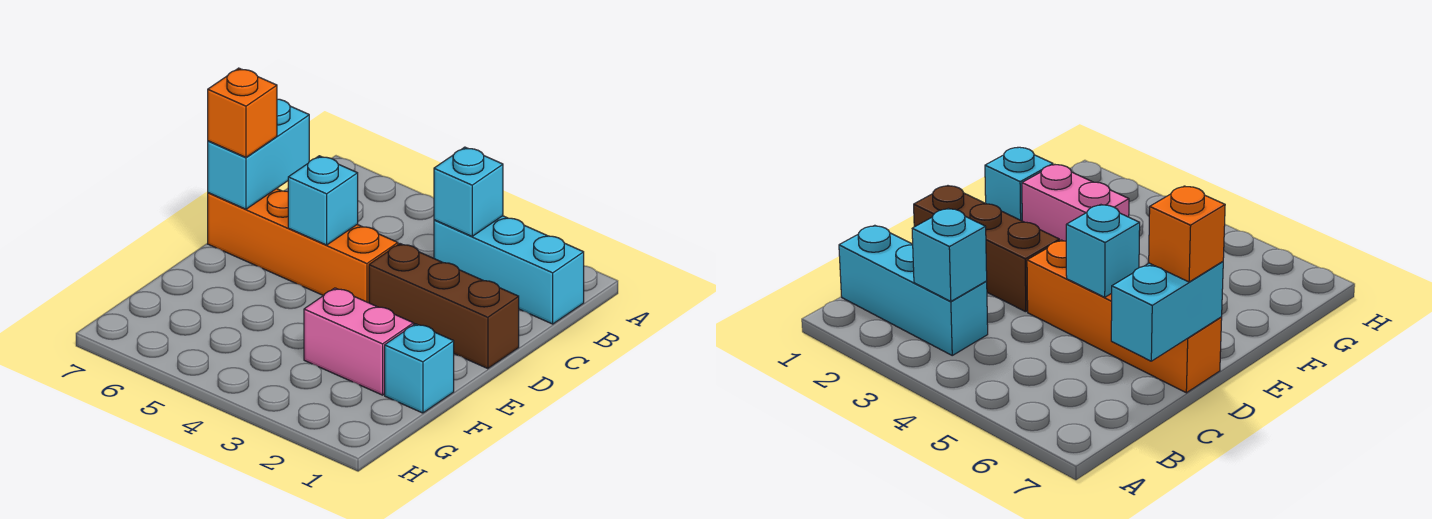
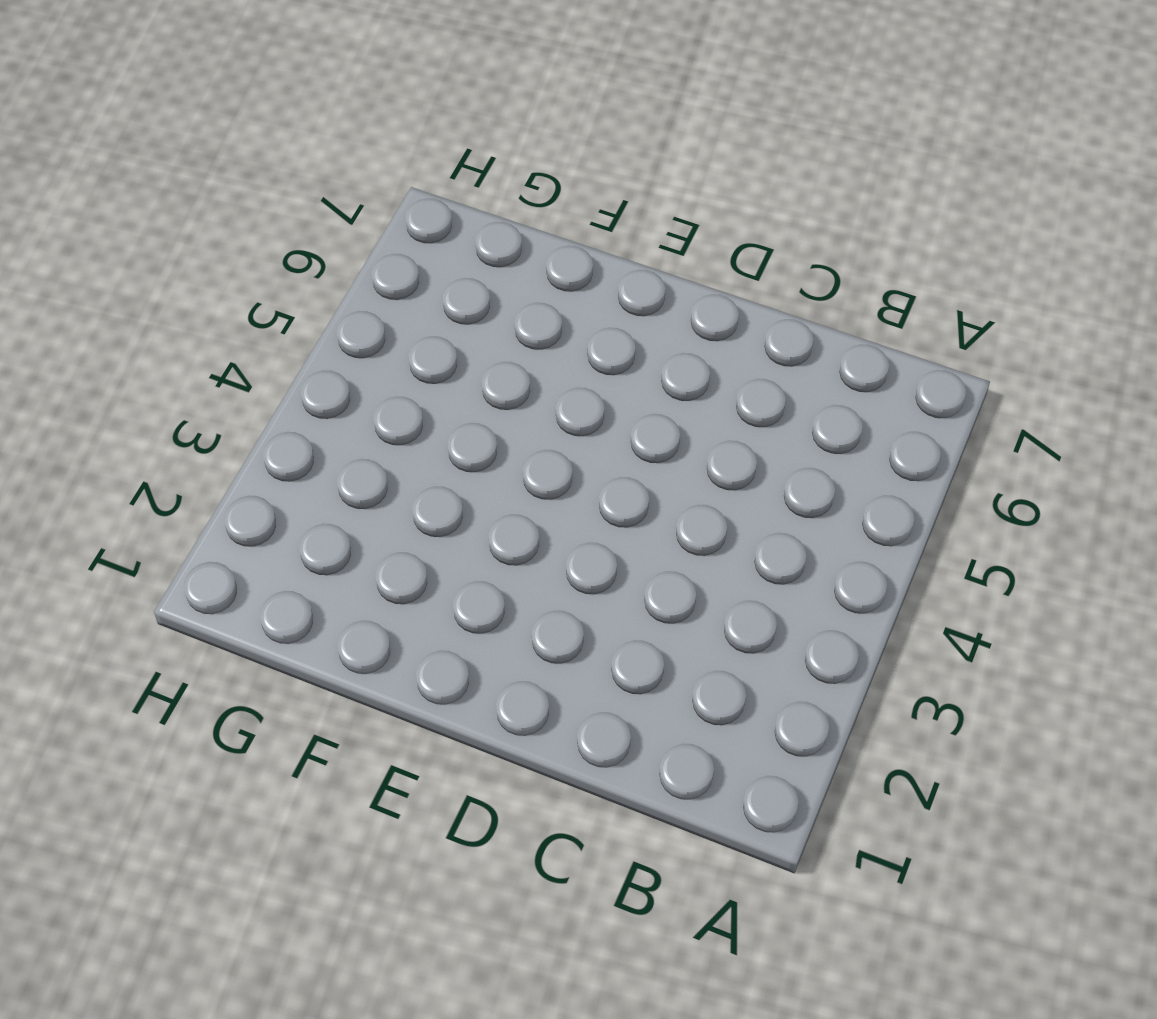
none -> cyan 1x3 brick [434,216,584,324]
none -> brown 1x3 brick [369,244,519,369]

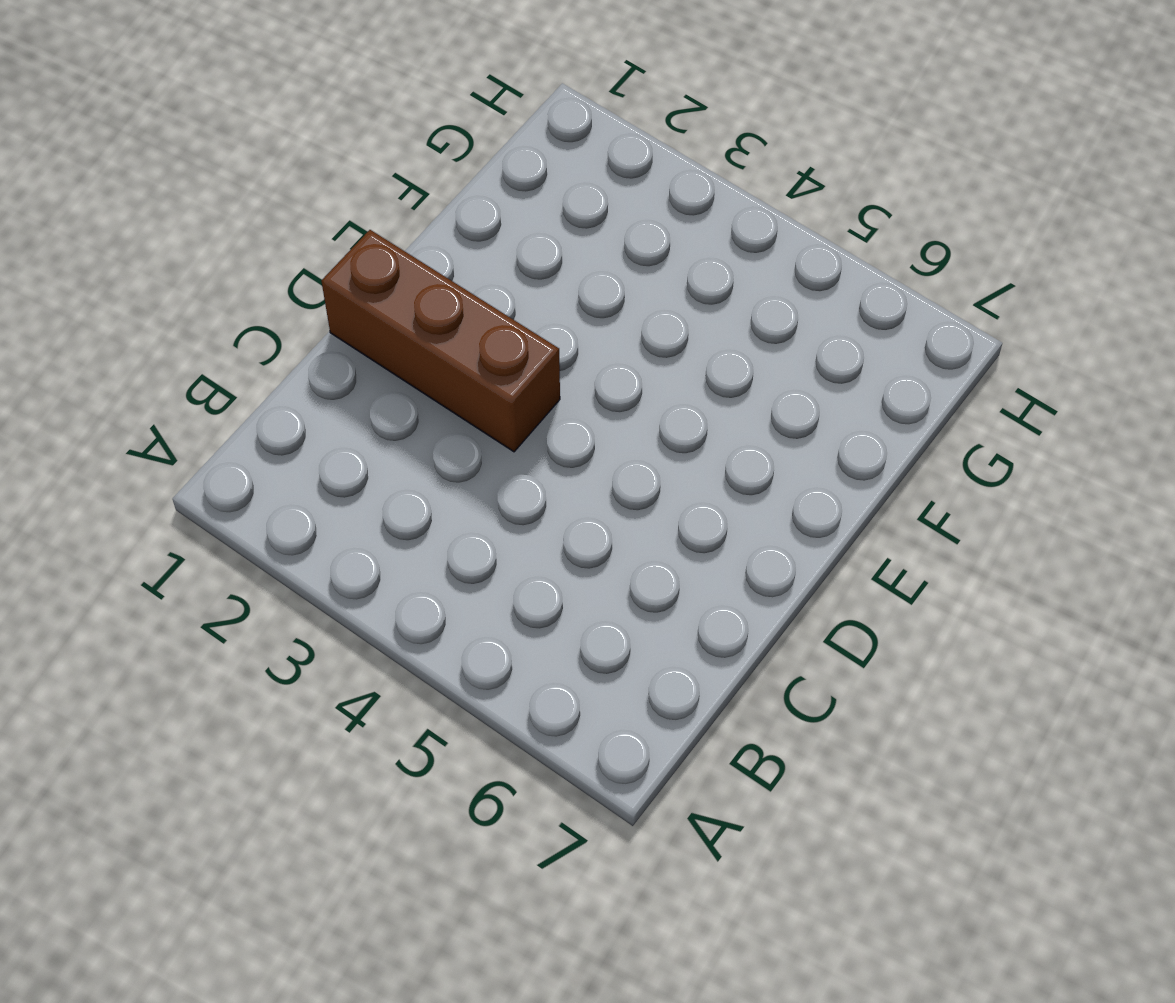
none -> cyan 1x3 brick [434,216,584,324]
none -> orange 1x4 brick [208,189,398,303]

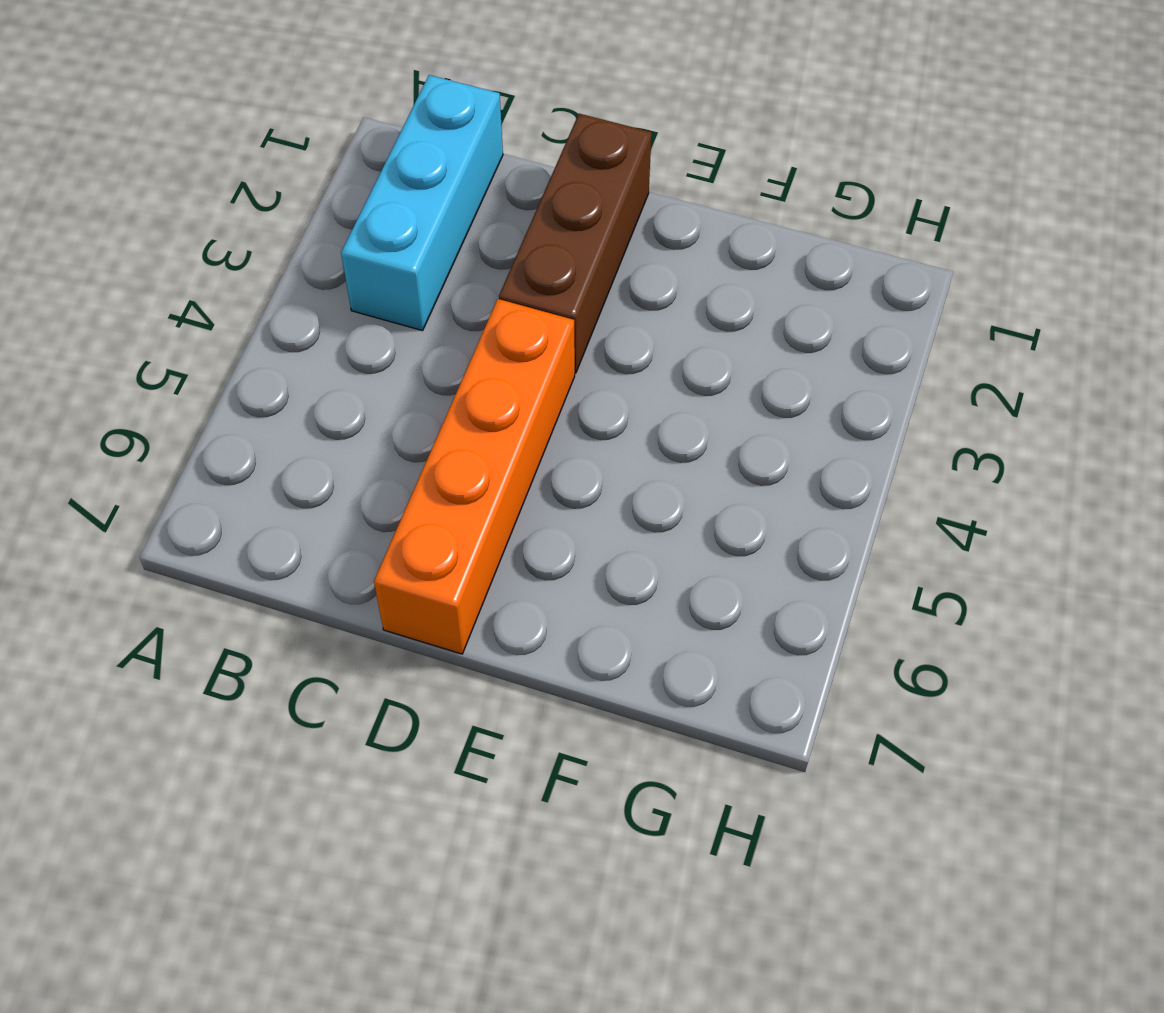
none -> cyan 1x1 brick [385,324,454,413]
none -> pink 1x2 brick [304,288,414,395]

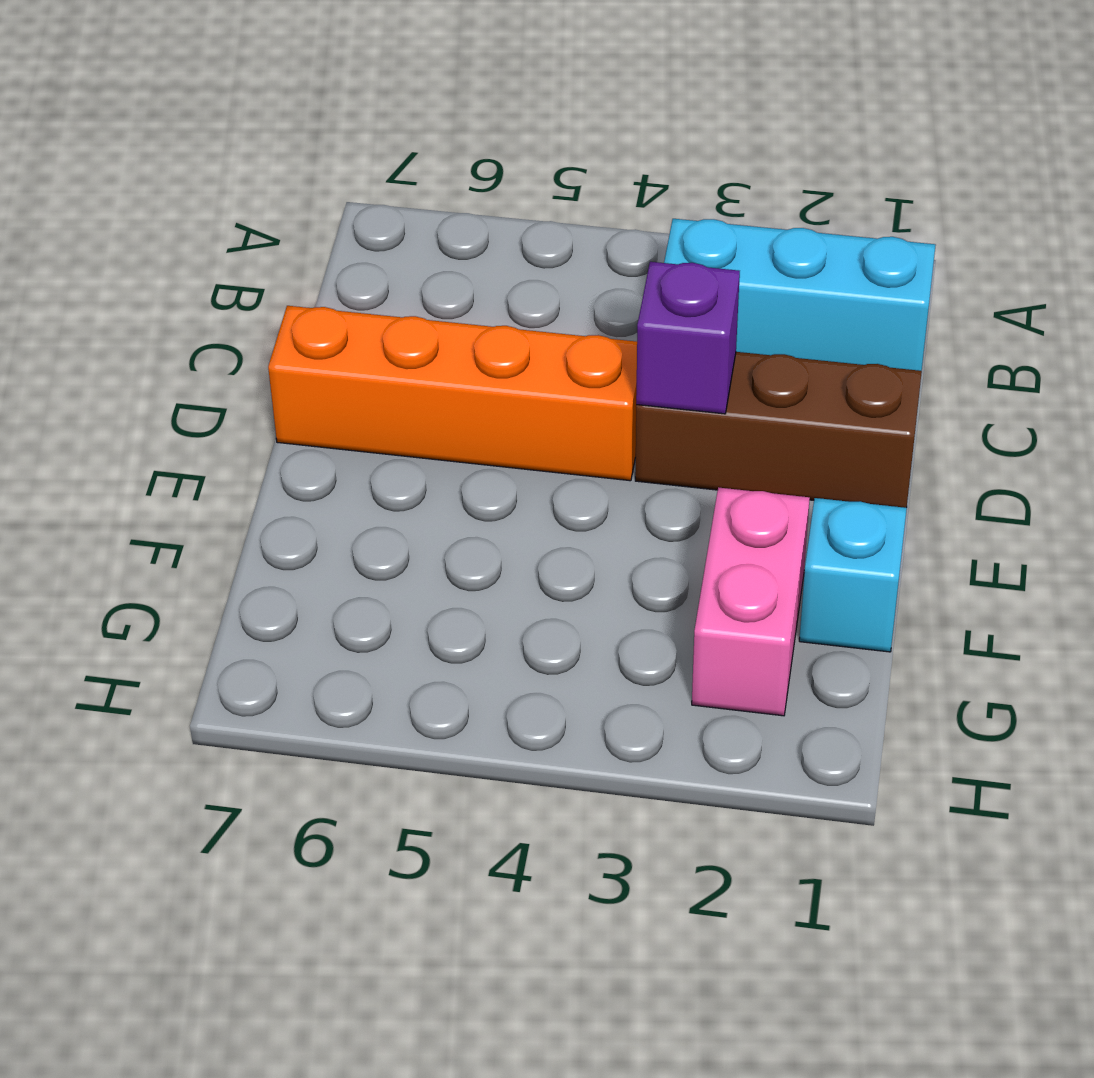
purple 1x1 brick [636,262,740,414] -> none
pink 1x2 brick [692,487,810,716] -> pink 1x2 brick turned to [304,288,414,395]
none -> cyan 1x1 brick [434,147,503,236]
none -> cyan 1x2 brick [208,99,309,209]

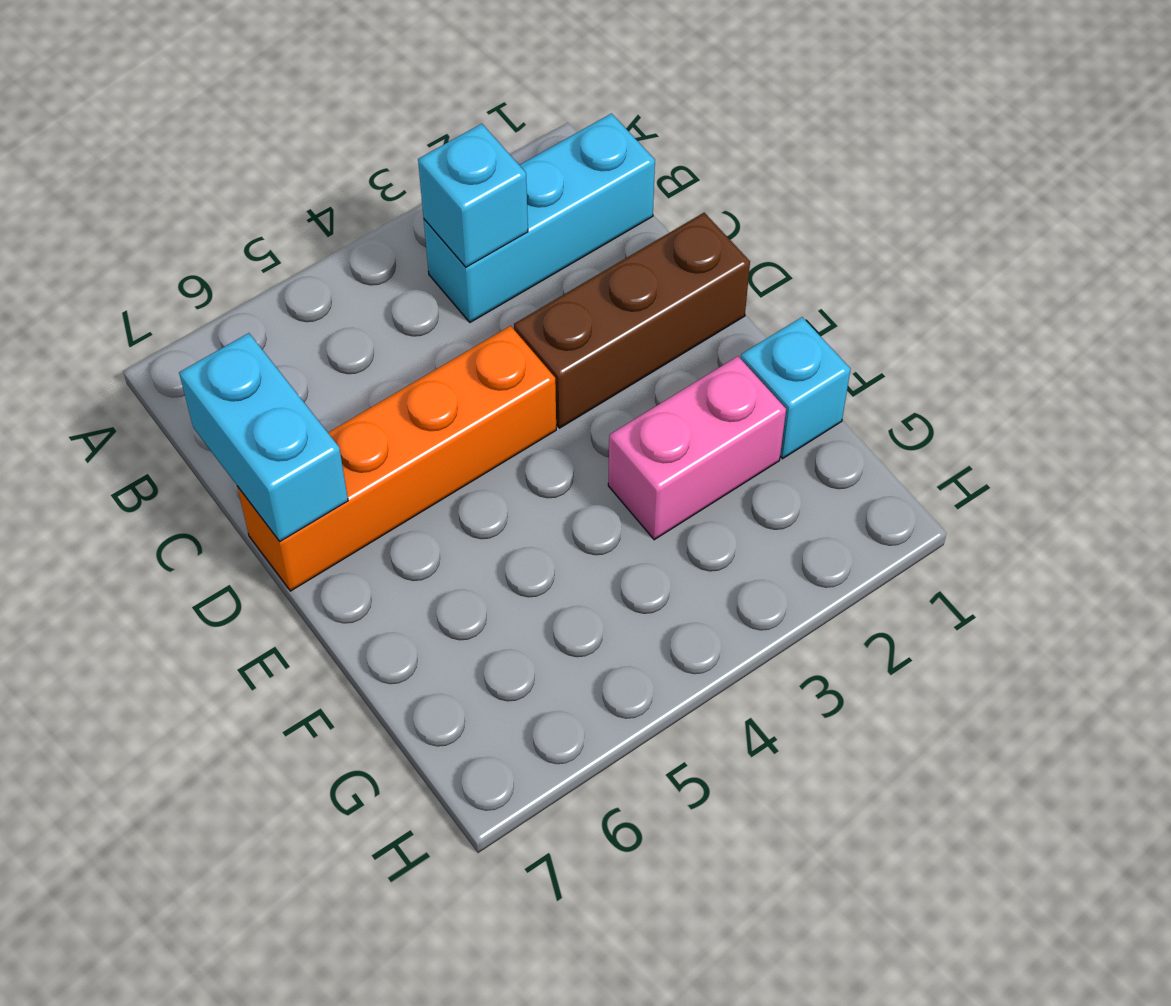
none -> cyan 1x1 brick [288,156,358,245]
none -> orange 1x1 brick [208,68,277,157]

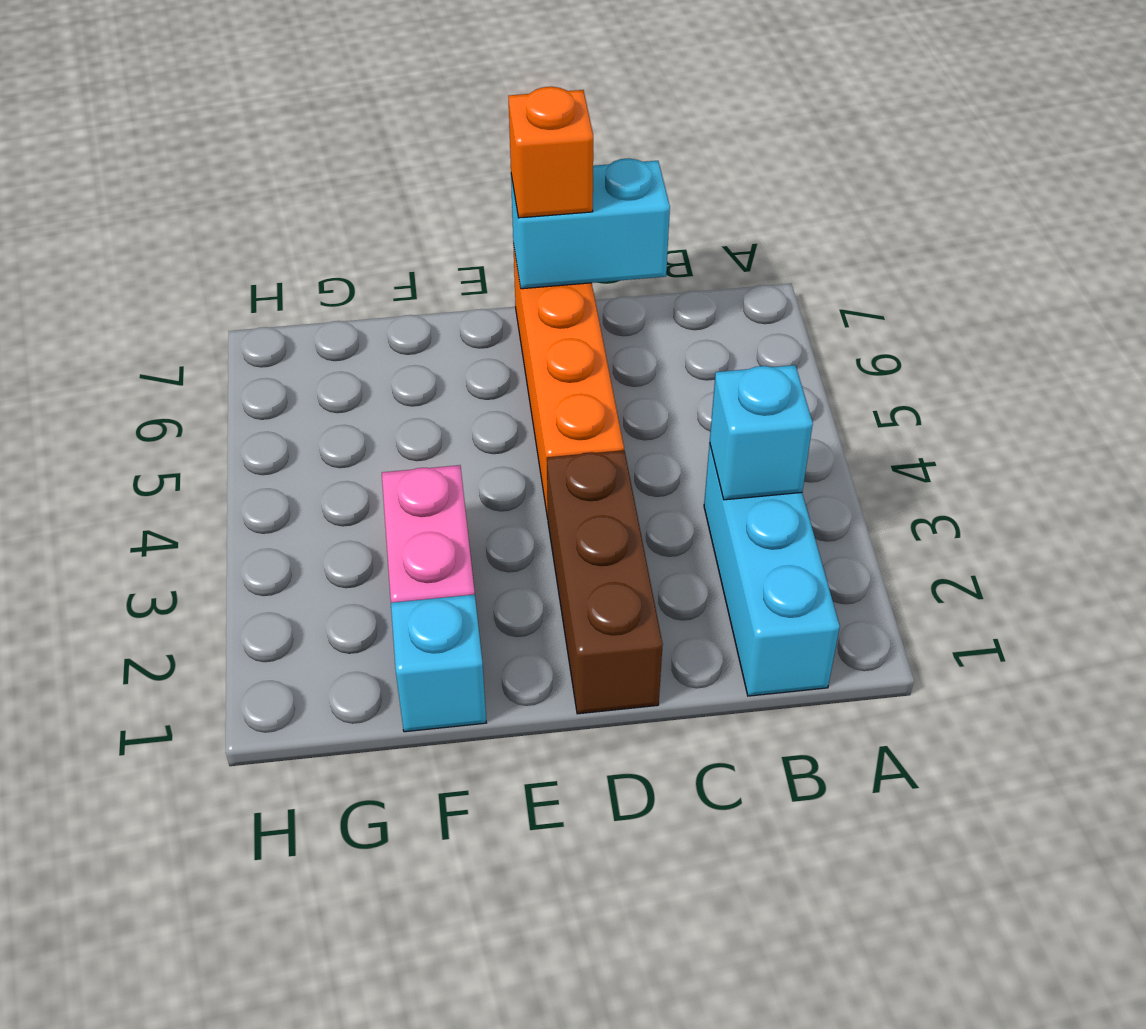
none -> cyan 1x1 brick [288,156,358,245]

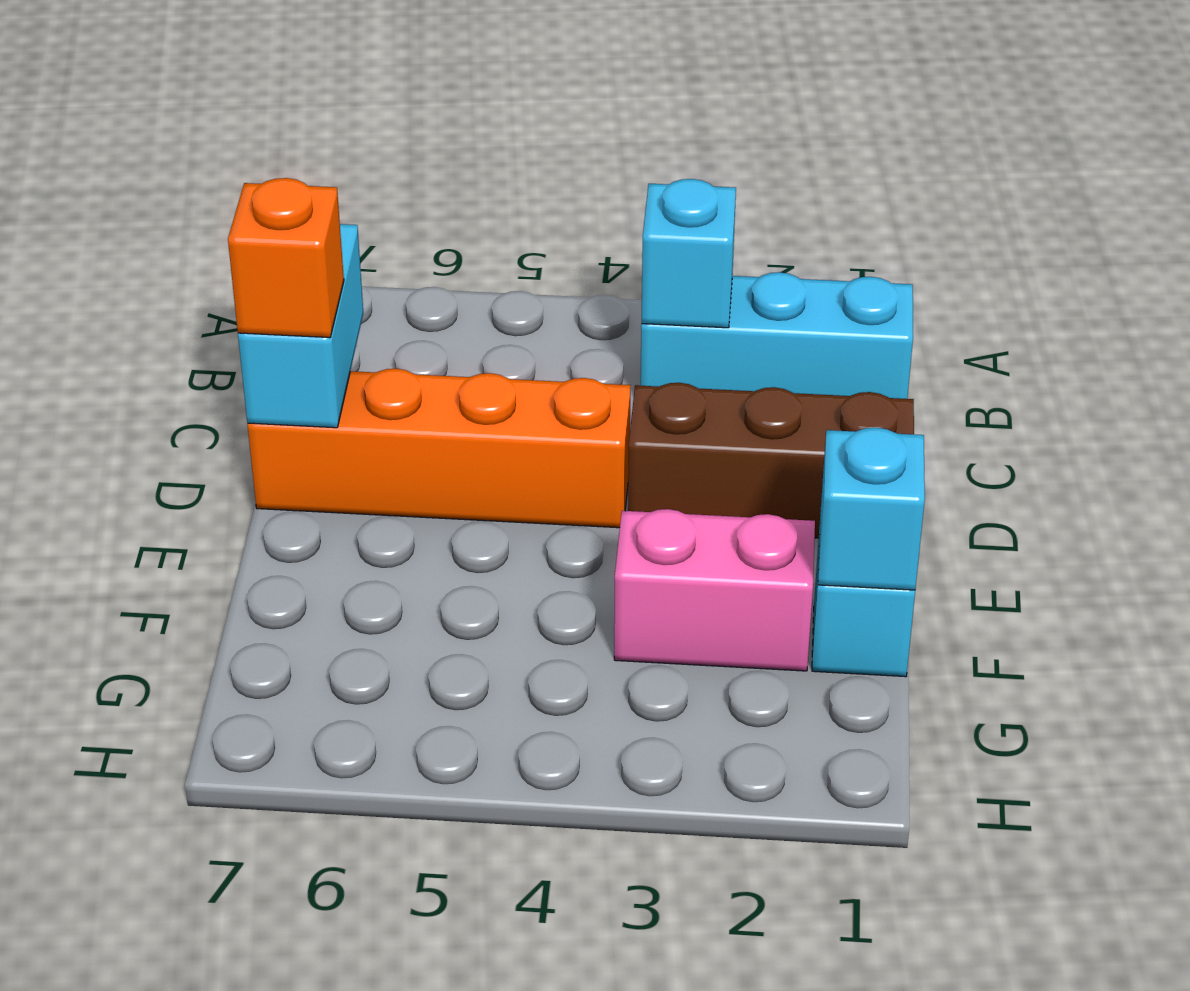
cyan 1x1 brick [818,428,925,590] -> cyan 1x1 brick moved to [288,156,358,245]

